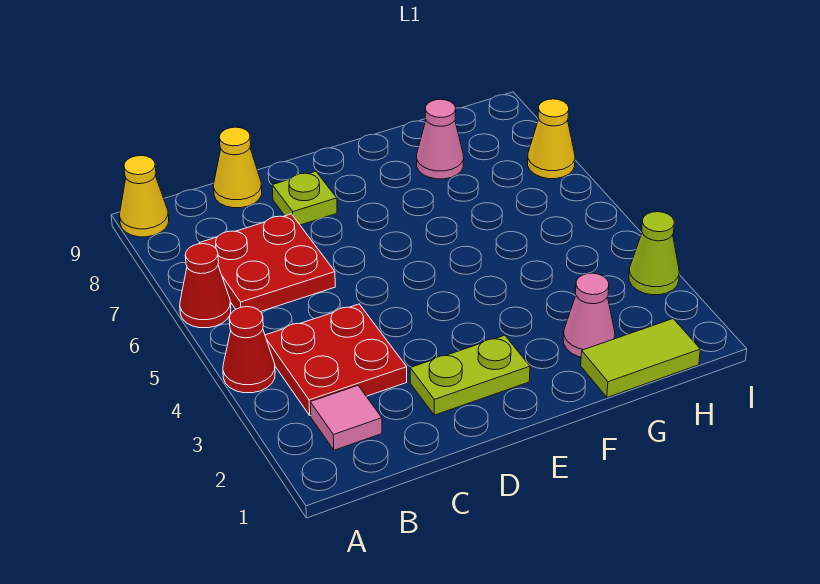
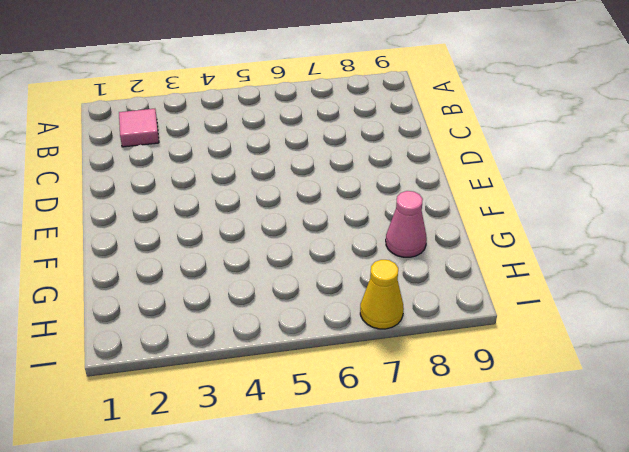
none -> red 1x1 cone [223,307,275,393]
none -> red 1x1 cone [180,244,231,328]
none -> yellow 1x1 cone [119,156,169,237]

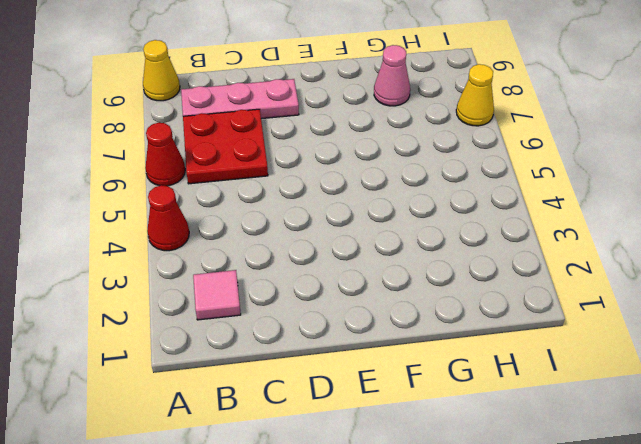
pink 1x3 plate [181,79,299,119] -> lime 1x1 plate [272,171,337,225]
none -> red 2x2 plate [265,304,407,416]
none -> yellow 1x1 cone [214,127,262,208]
none -> lime 1x2 plate [410,335,530,415]

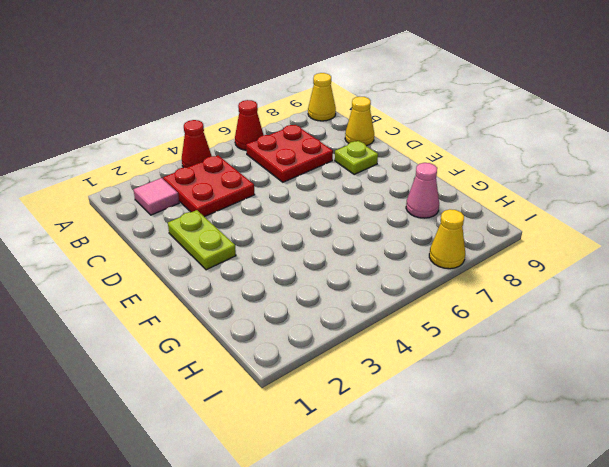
none -> lime 1x2 tile [581,319,700,397]
none -> pink 1x1 cone [563,273,615,357]
none -> lime 1x1 cone [629,212,679,295]

